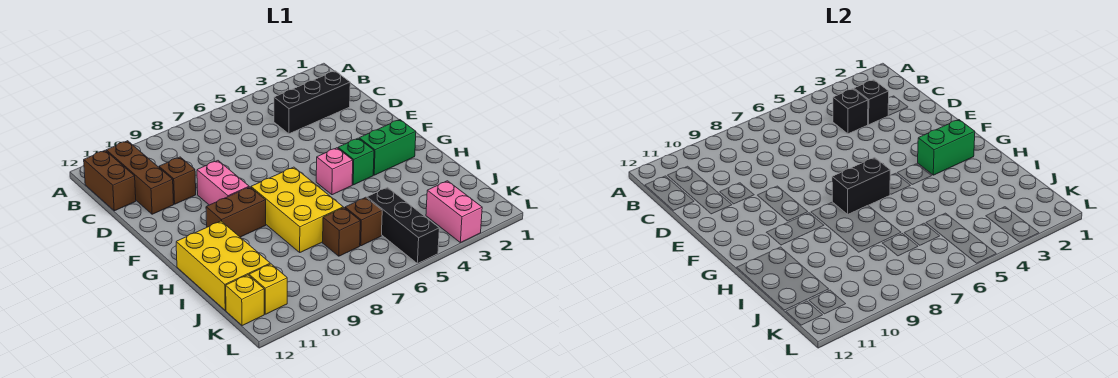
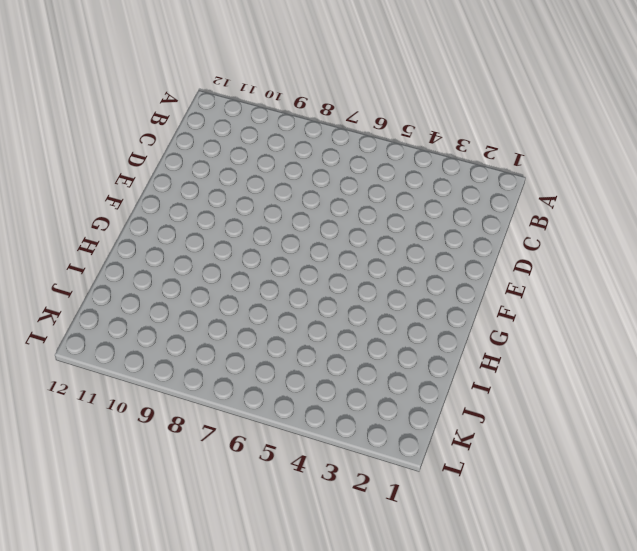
none -> brown 1x3 brick [106,141,174,214]
none -> brown 1x2 brick [84,150,136,211]
none -> black 1x3 brick [274,71,350,134]

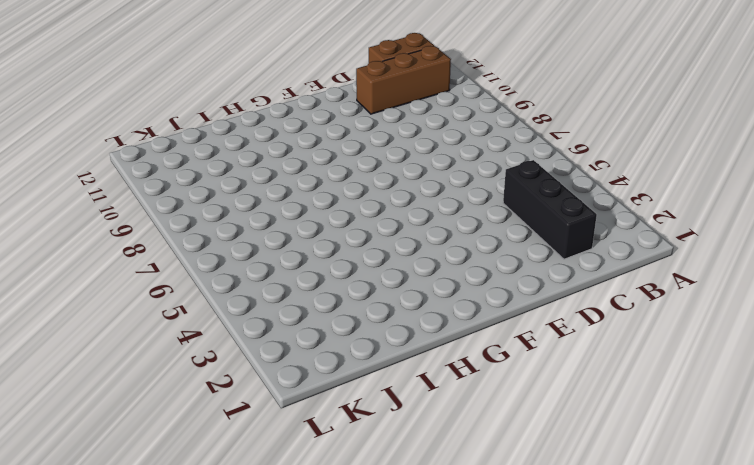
none -> brown 1x1 brick [159,157,196,204]
none -> pink 1x2 brick [197,161,249,205]
none -> green 1x2 brick [359,120,416,175]

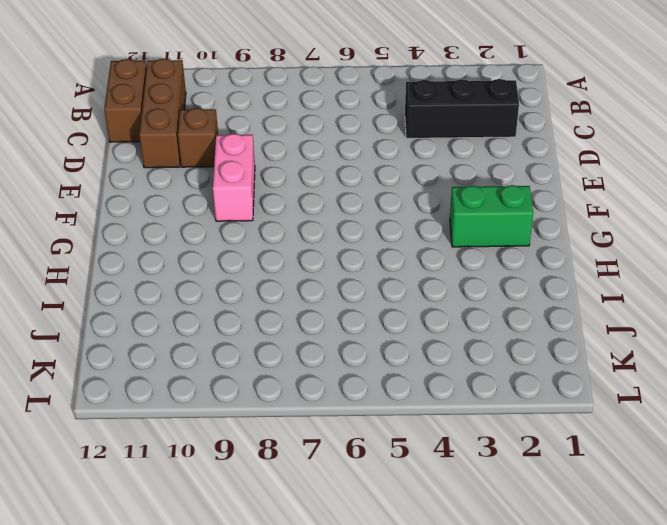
none -> green 1x1 brick [338,138,374,185]
none -> pink 1x1 brick [316,148,353,195]
none -> yellow 2x3 brick [251,167,343,252]

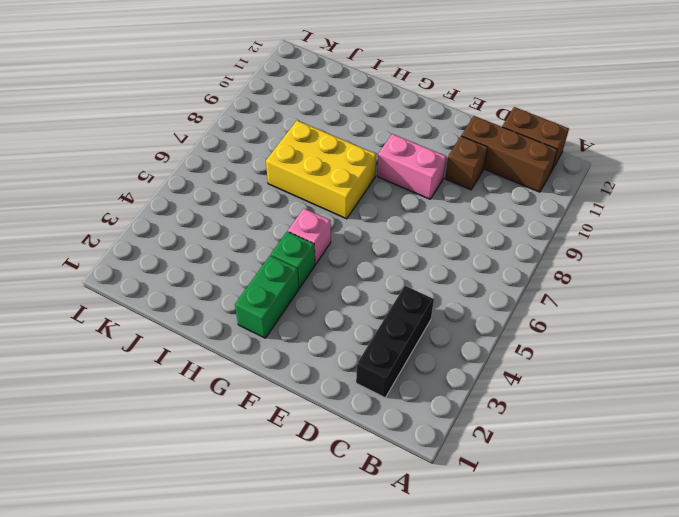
none -> brown 1x2 brick [206,187,266,237]
none -> yellow 2x3 brick [176,221,270,310]
none -> black 1x3 brick [367,187,439,264]

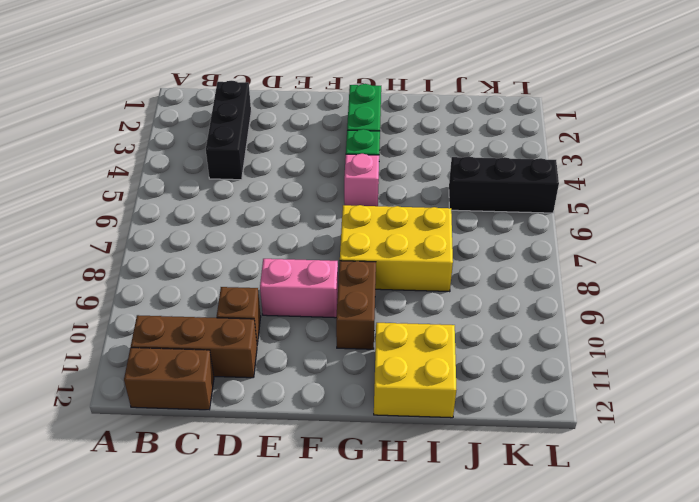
yellow 2x2 brick [374,323,456,418] -> yellow 2x3 brick [176,221,270,310]
none -> brown 1x1 brick [345,197,382,246]
none -> brown 1x1 brick [323,208,360,256]
none -> pink 1x2 brick [426,181,482,243]

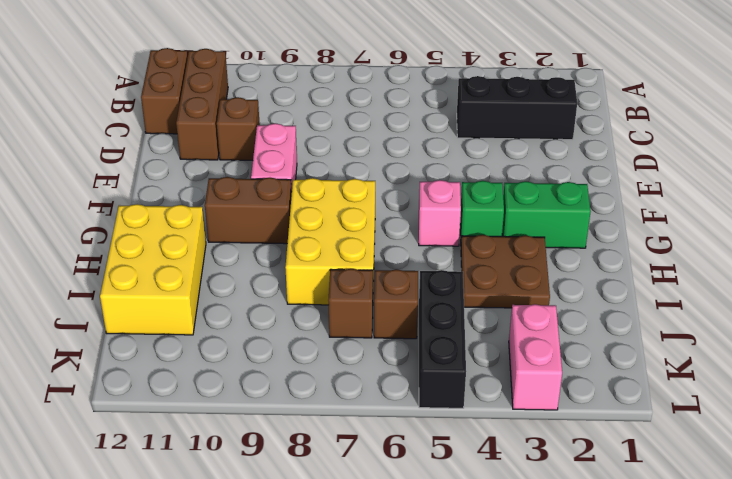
brown 2x2 plate [461,235,550,308] -> none
none -> yellow 1x1 brick [249,264,287,314]
none -> yellow 1x1 brick [226,275,264,326]
none -> black 1x1 brick [854,80,889,125]

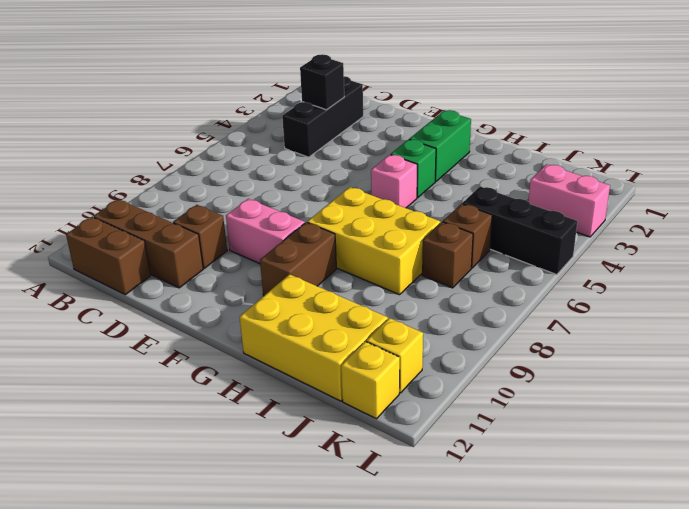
none -> black 1x1 brick [833,89,868,134]
none -> green 1x2 brick [918,120,975,175]
none -> black 1x2 brick [832,157,890,214]

